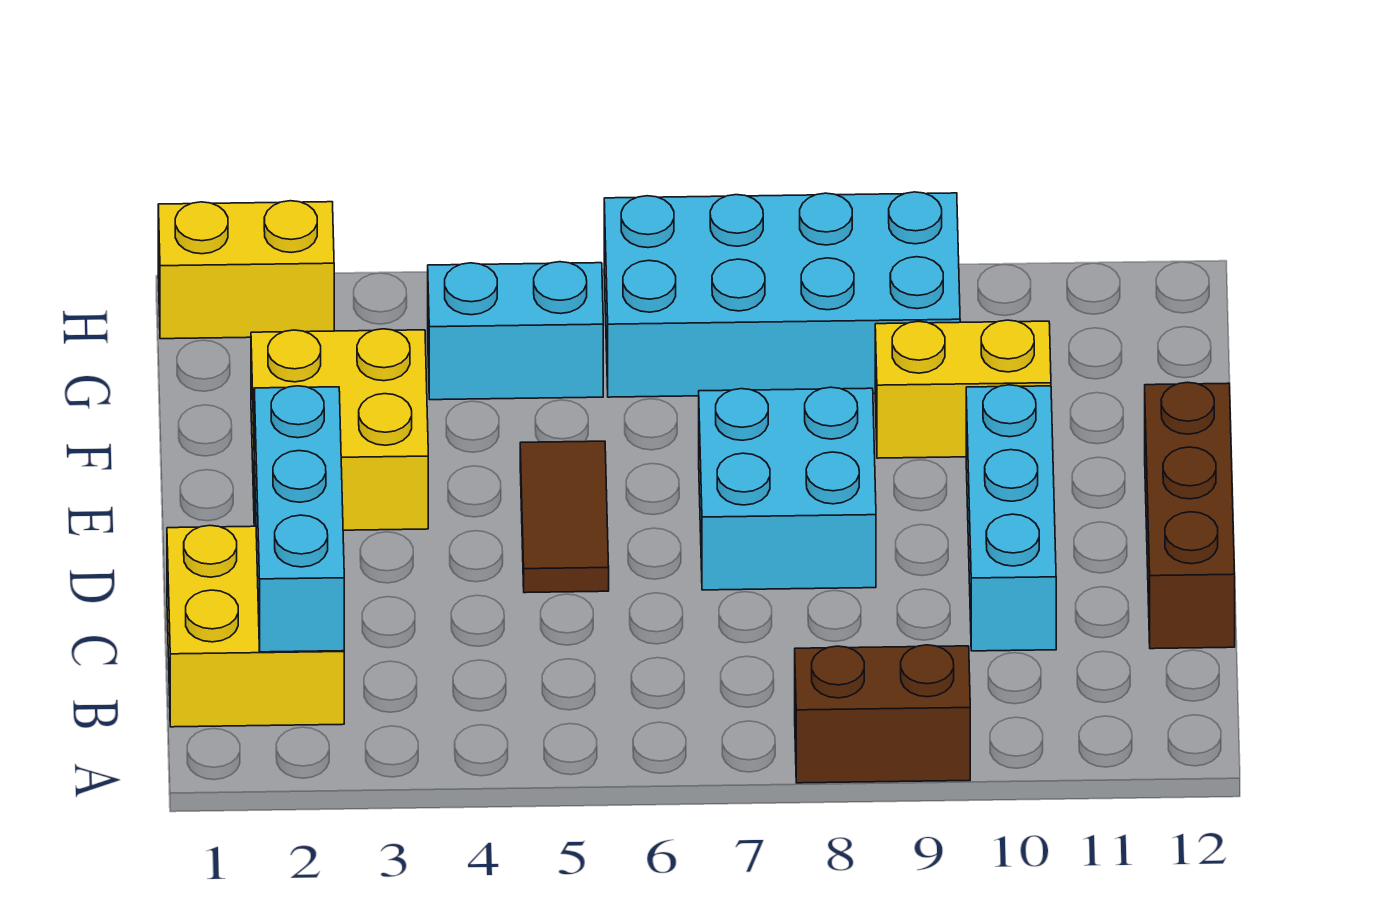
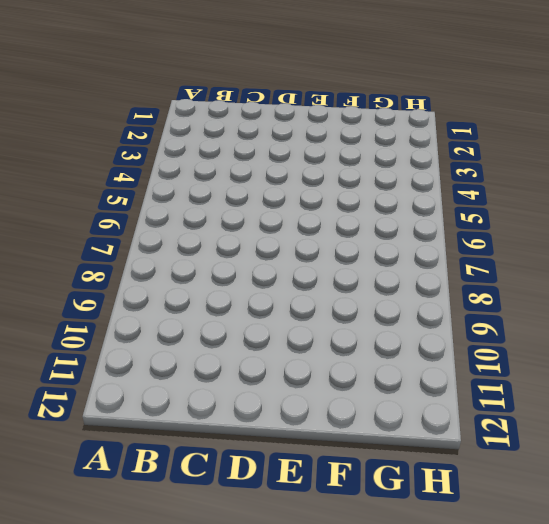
none -> brown 1x2 brick [795,645,970,783]
none -> yellow 2x2 brick [167,525,344,727]
none -> cyan 1x3 brick [966,385,1056,651]

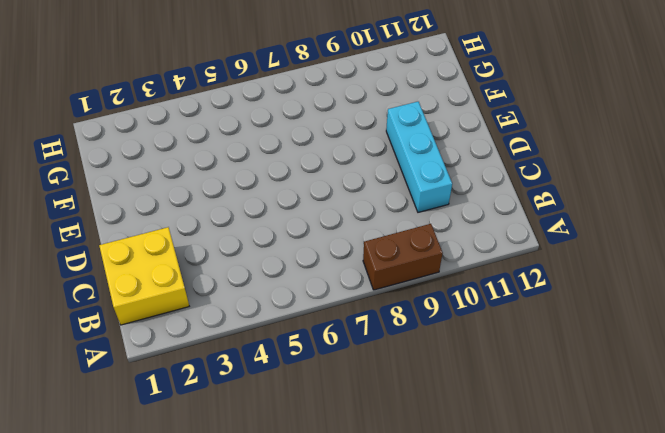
none -> brown 1x3 brick [1145,382,1235,649]
none -> brown 1x2 tile [520,441,609,593]
none -> cyan 2x2 brick [699,387,876,590]

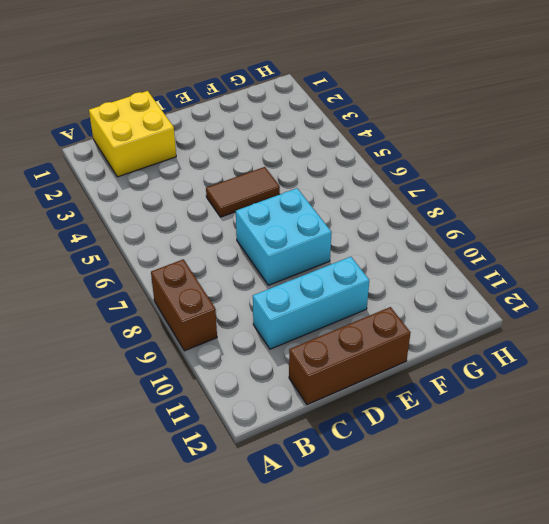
none -> yellow 2x2 brick [251,329,428,530]
none -> yellow 1x2 brick [875,320,1051,458]
none -> cyan 1x2 brick [428,262,603,400]

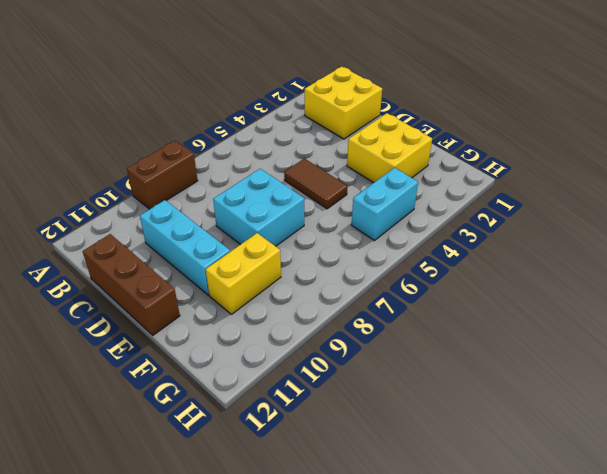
none -> cyan 2x4 brick [604,192,960,397]
none -> yellow 1x2 brick [158,201,334,339]
none -> cyan 1x3 brick [254,386,344,652]

